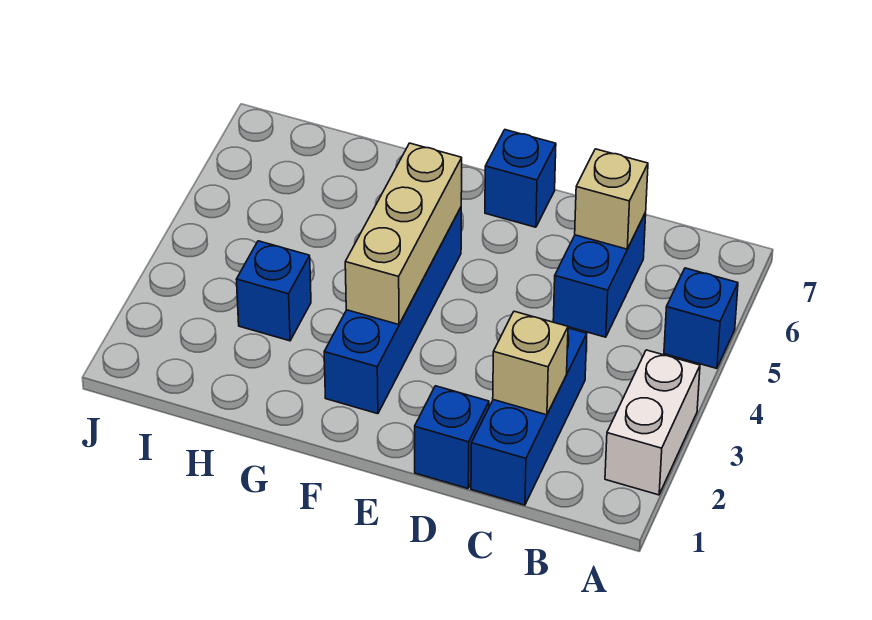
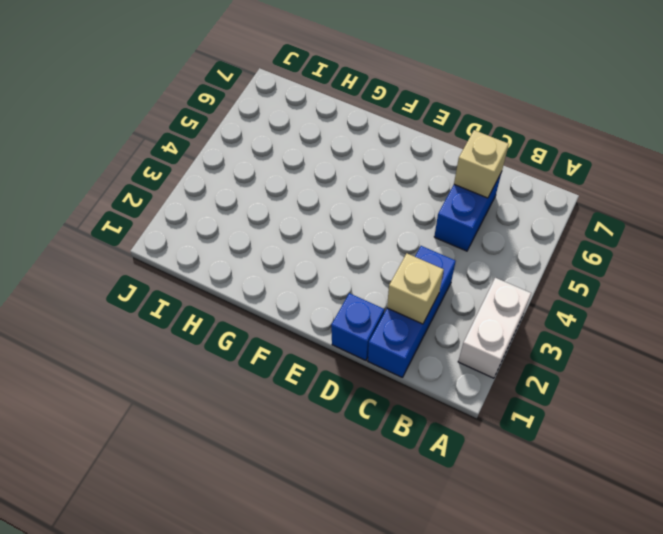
none -> blue 1x1 brick [664,268,738,369]
none -> blue 1x1 brick [485,130,556,227]

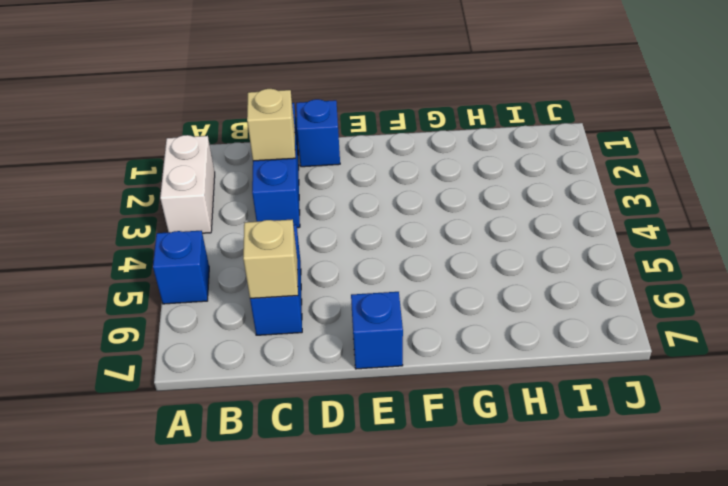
none -> blue 1x4 brick [324,208,461,414]
none -> blue 1x1 brick [236,241,311,341]

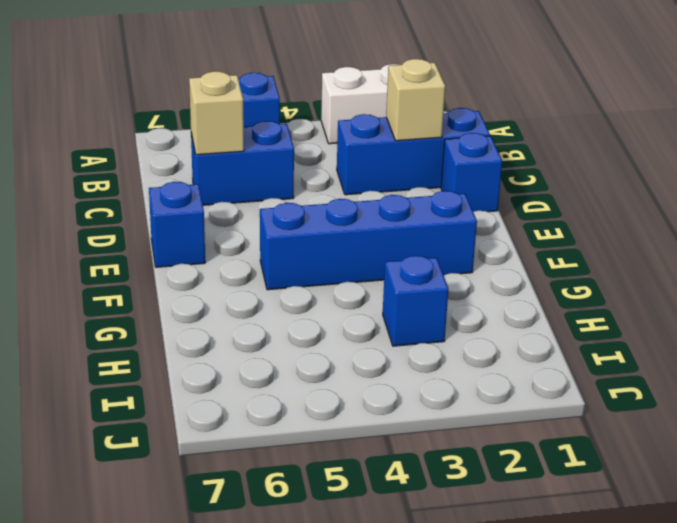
none -> tan 1x3 brick [345,143,462,325]

